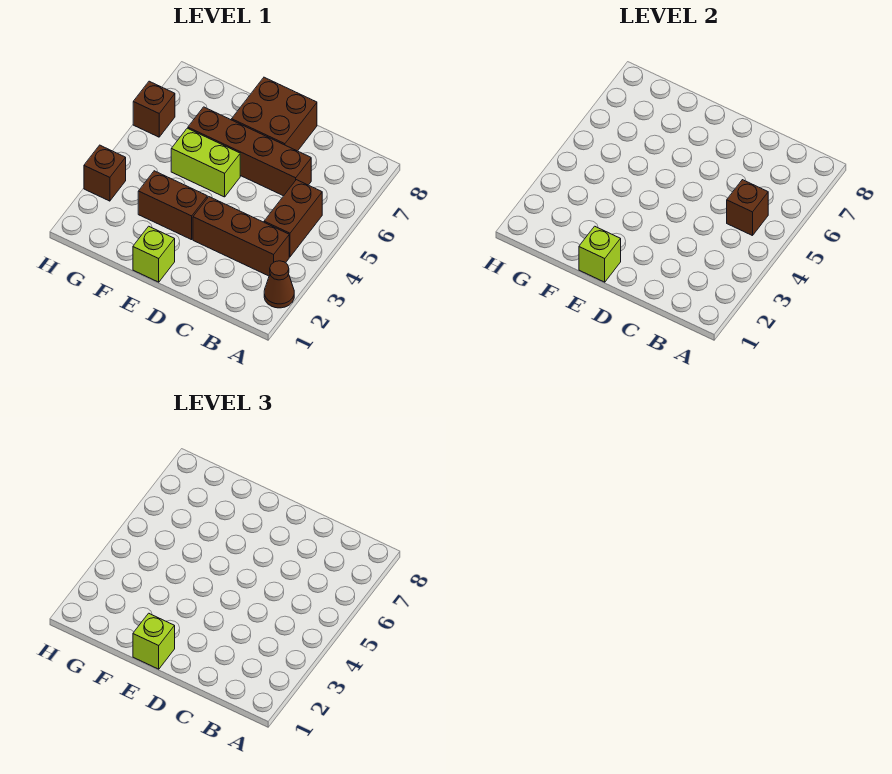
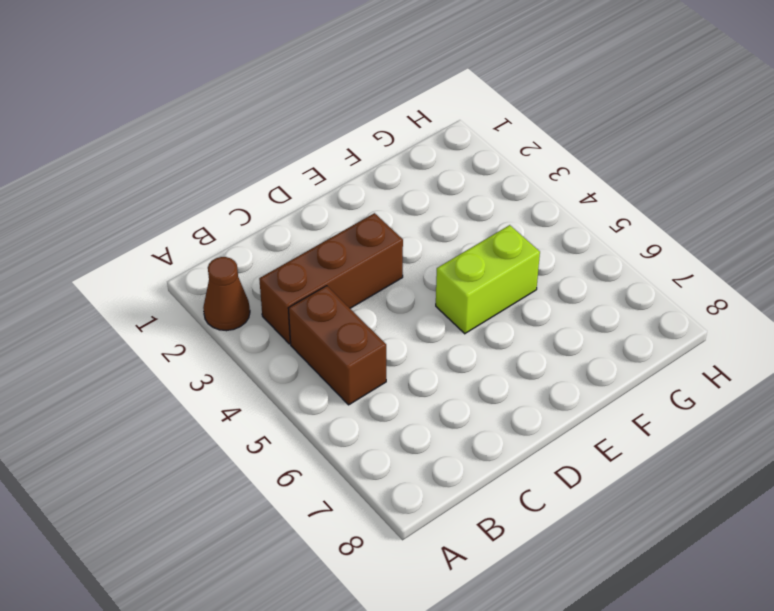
none -> brown 1x4 brick [188,107,311,196]
none -> brown 2x2 brick [232,77,317,151]
none -> lime 1x1 brick [133,226,175,282]

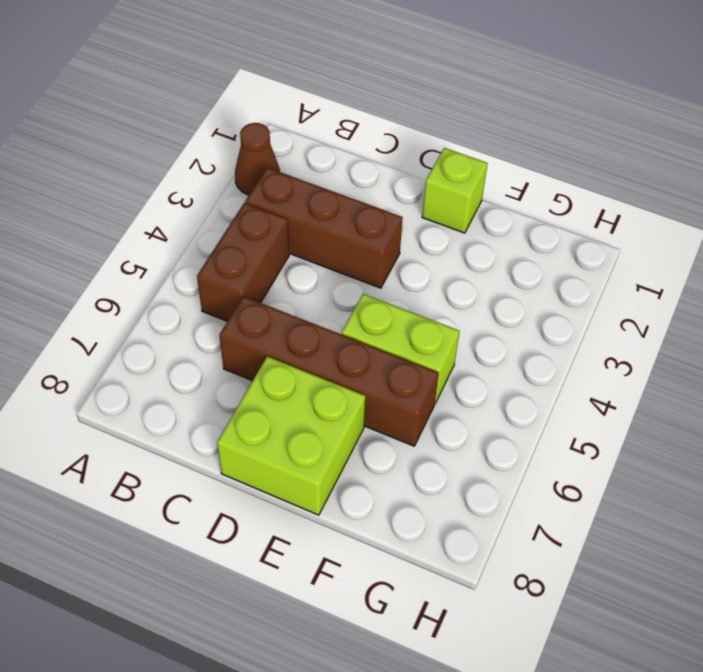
lime 2x2 brick [217,356,365,515] -> brown 2x2 brick [232,77,317,151]
none -> brown 1x2 brick [138,171,207,240]
none -> brown 1x1 brick [84,145,126,201]
none -> brown 1x1 brick [133,81,175,137]

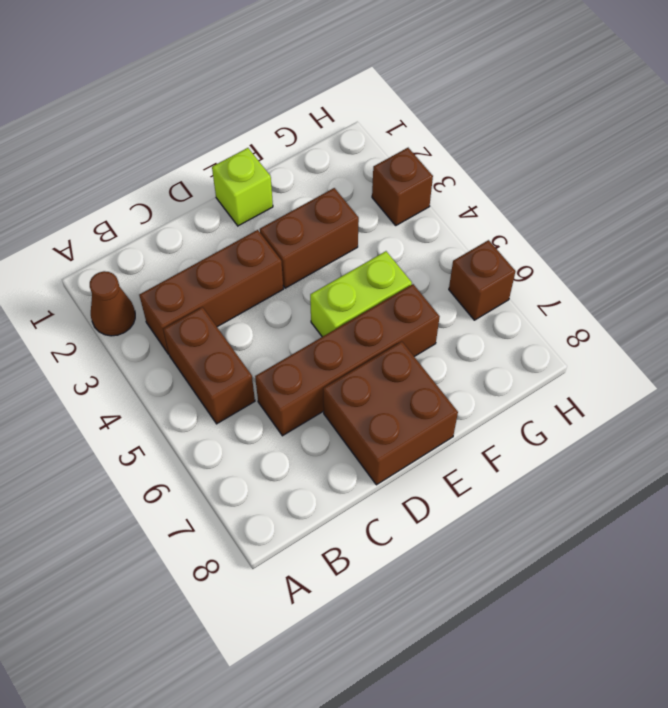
none -> brown 1x1 brick [727,180,768,236]
none -> lime 1x1 brick [579,226,621,282]
none -> lime 1x1 brick [133,613,175,669]

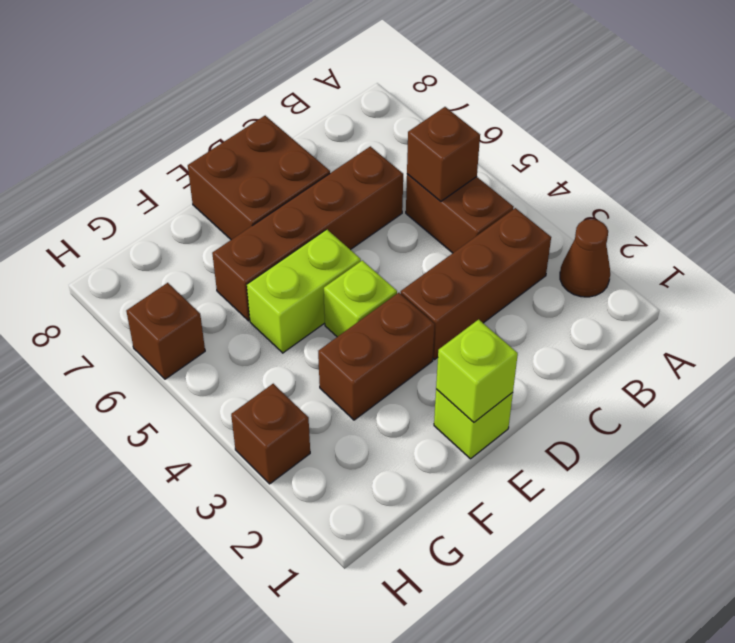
lime 1x1 brick [324,260,397,337] -> lime 1x1 brick moved to [133,613,175,669]

